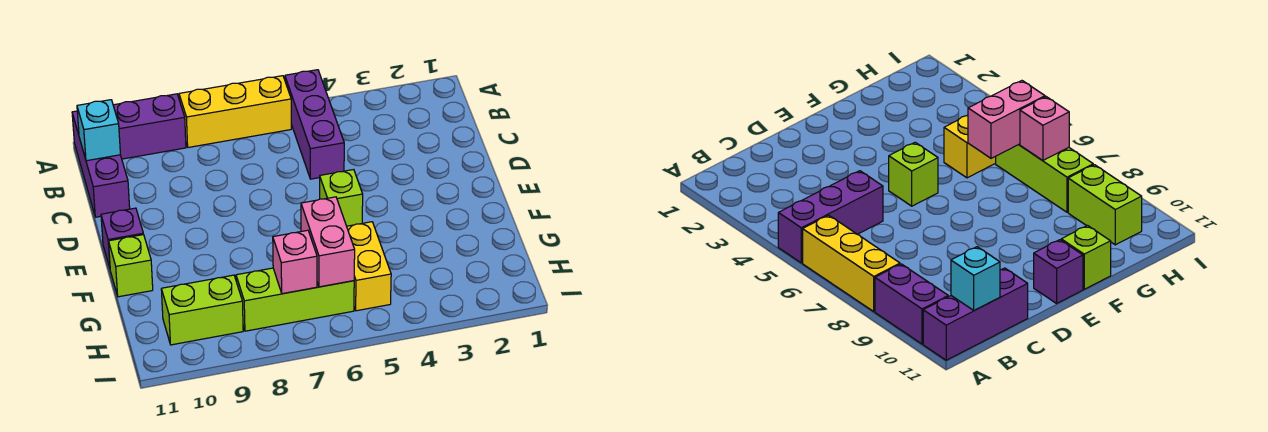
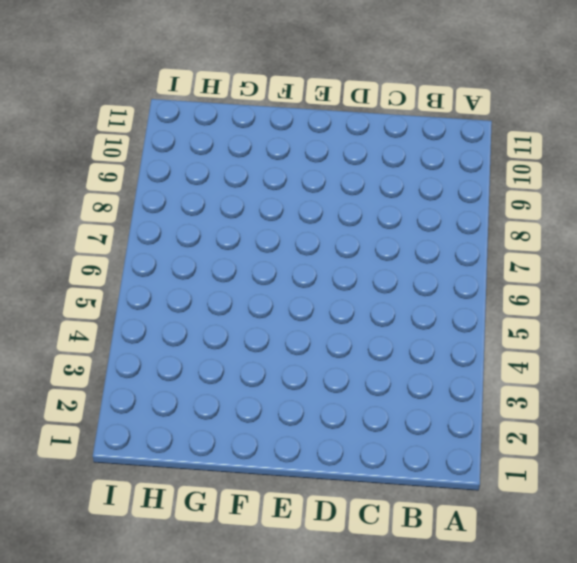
none -> purple 1x3 brick [285,70,344,179]
none -> yellow 1x3 brick [179,76,291,147]
none -> purple 1x2 brick [113,94,186,159]

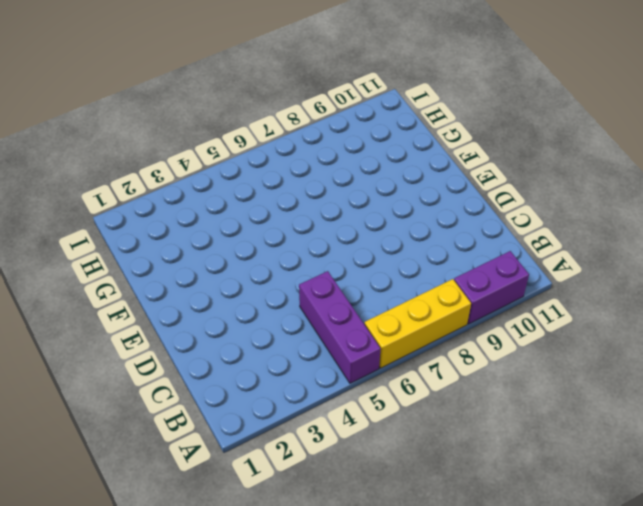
none -> purple 1x3 brick [72,111,130,217]
none -> lime 1x1 brick [320,170,363,226]
none -> purple 1x1 brick [101,208,143,268]

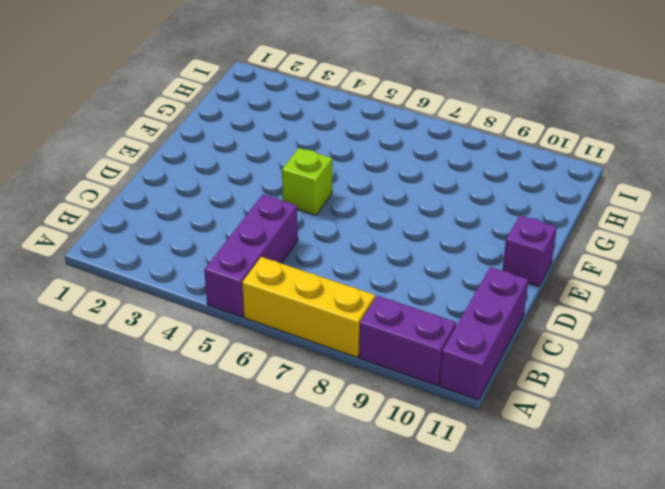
none -> lime 1x1 brick [109,235,153,297]
none -> yellow 1x2 brick [347,222,391,311]
none -> lime 1x3 brick [236,268,354,331]

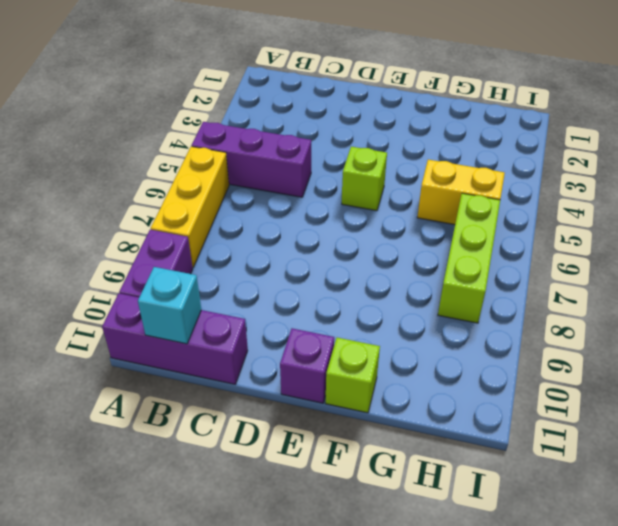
none -> lime 1x2 brick [161,275,243,345]
none -> pink 1x2 brick [301,197,355,287]
none -> pink 1x1 brick [273,230,317,294]

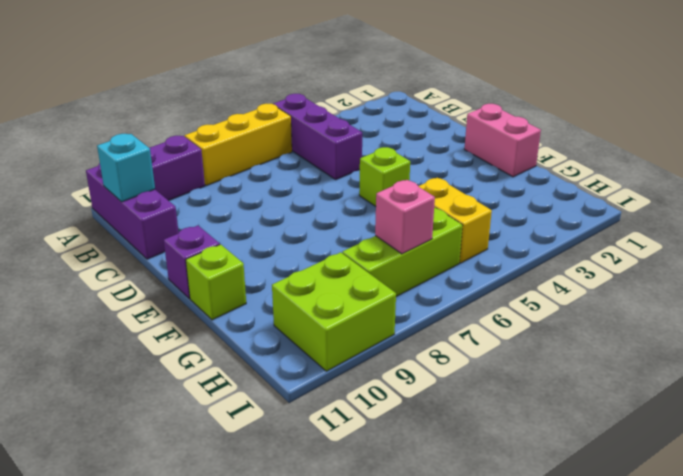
pink 1x2 brick [464,104,541,177] -> pink 1x2 brick moved to [301,197,355,287]
lime 2x2 brick [272,252,396,371] -> lime 1x2 brick [161,275,243,345]

